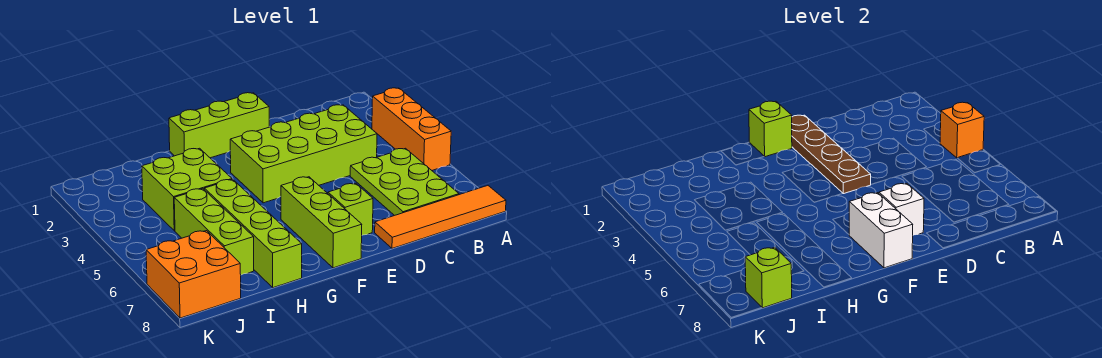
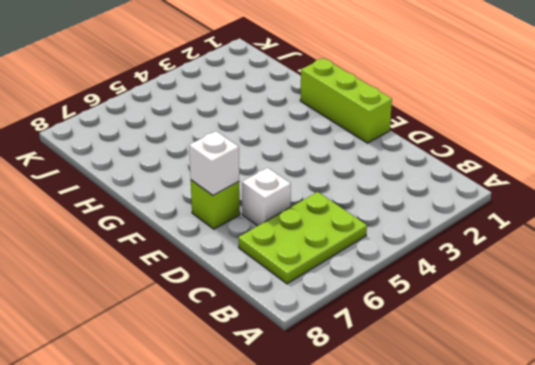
white 1x1 brick [242,168,291,226] -> none
none -> orange 1x3 brick [372,88,451,170]
none -> orange 1x4 tile [375,186,506,248]
none -> lime 2x4 brick [230,105,377,203]

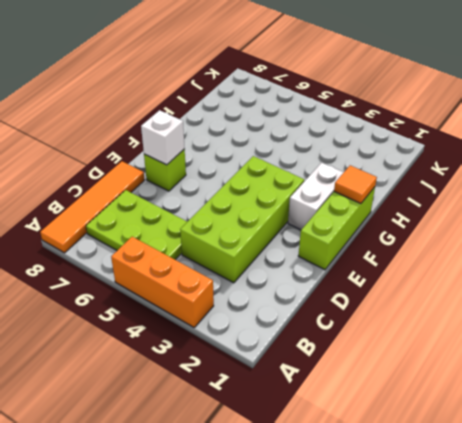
white 1x2 brick [288,163,344,230] -> white 1x2 brick turned to [849,193,913,268]
orange 1x1 tile [334,165,377,204] -> none
none -> lime 1x3 brick [281,177,362,268]
none -> lime 2x2 brick [142,148,232,231]
none -> lime 1x4 brick [204,179,302,288]

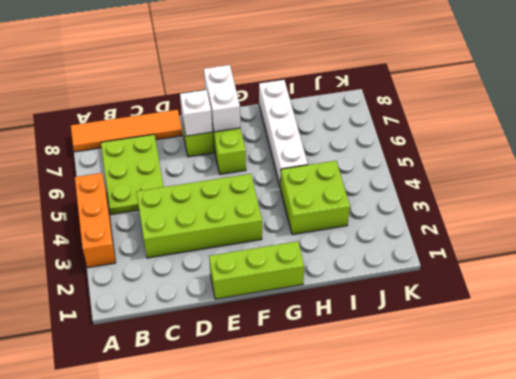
white 1x4 brick [259,80,308,188] -> lime 1x4 brick [204,179,302,288]
none -> lime 1x3 brick [174,189,254,275]
none -> orange 2x2 brick [146,231,241,318]
none -> orange 1x1 brick [940,102,984,158]

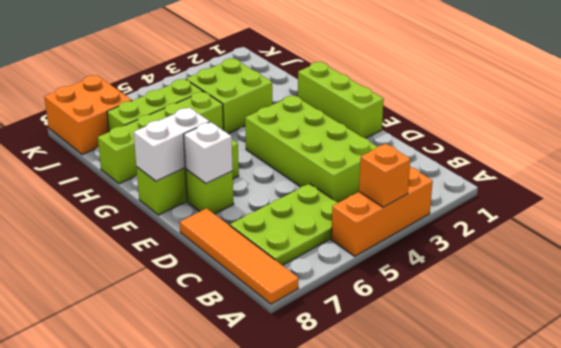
none -> brown 1x4 plate [792,115,871,194]
none -> lime 1x1 brick [749,101,792,157]
none -> lime 1x1 brick [745,247,792,308]

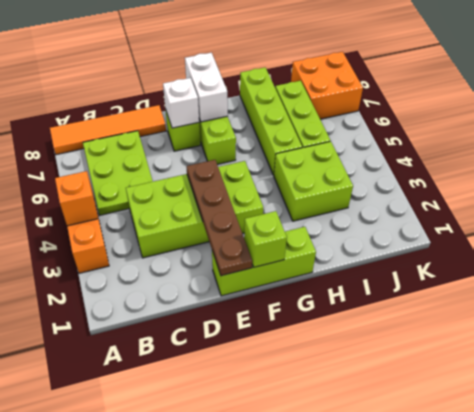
none -> lime 1x1 brick [745,247,792,308]

